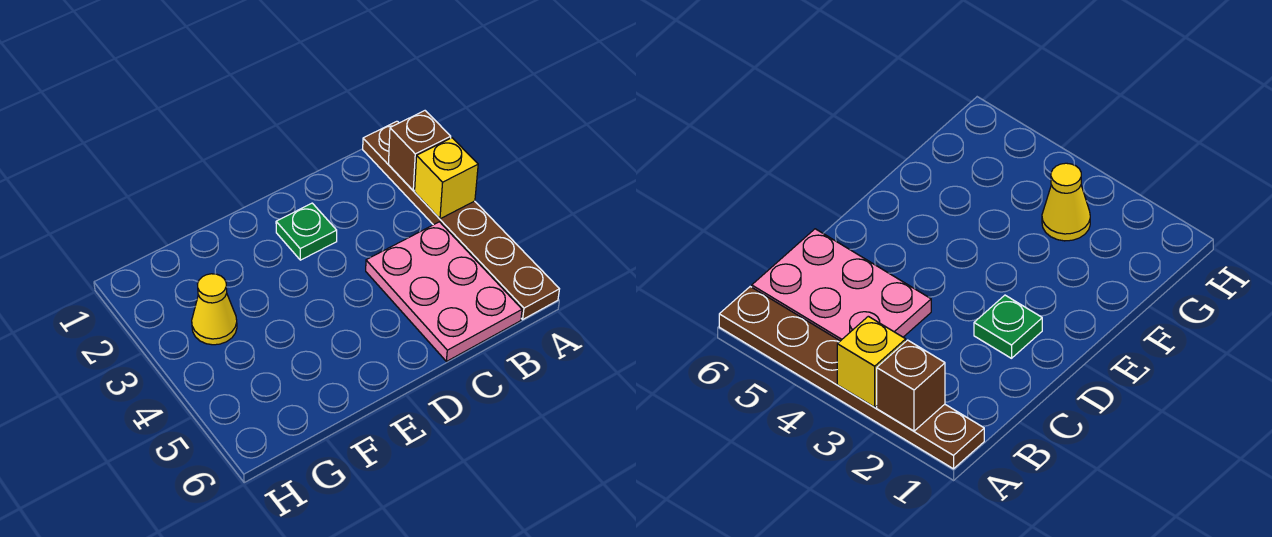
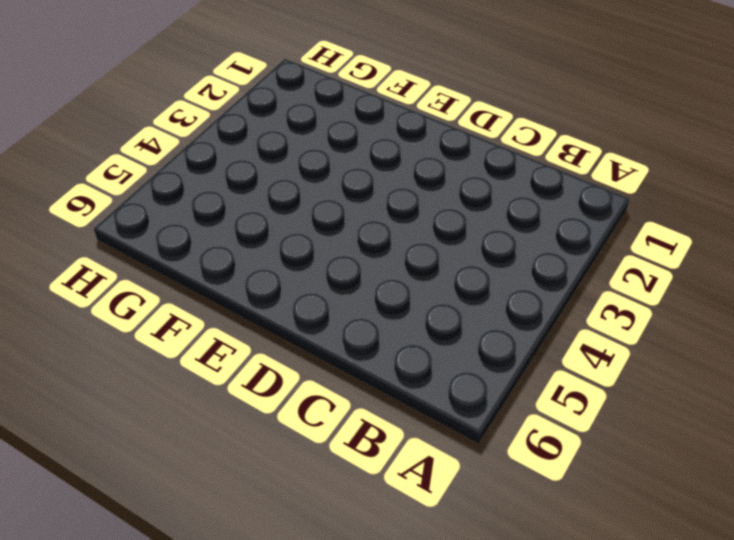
none -> brown 1x6 plate [363,121,559,319]
none -> pink 2x3 plate [366,222,522,361]

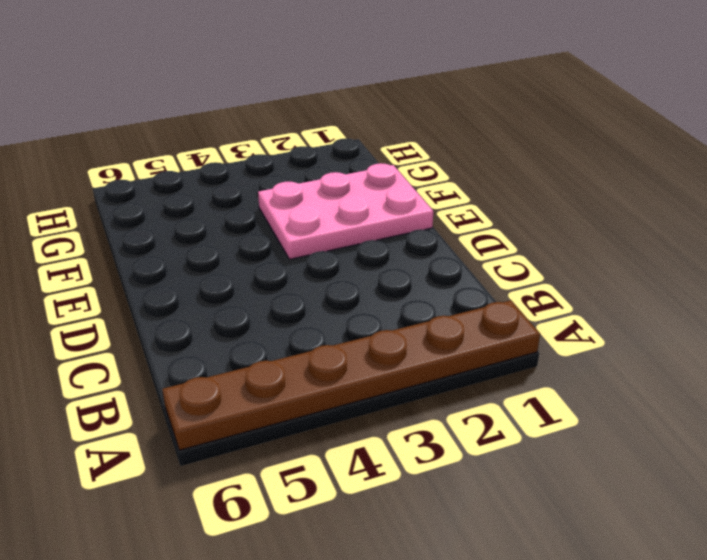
pink 2x3 plate [258,163,433,259] -> pink 2x3 plate moved to [366,222,522,361]
none -> green 1x1 plate [276,203,337,260]
none -> yellow 1x1 cone [192,274,237,345]

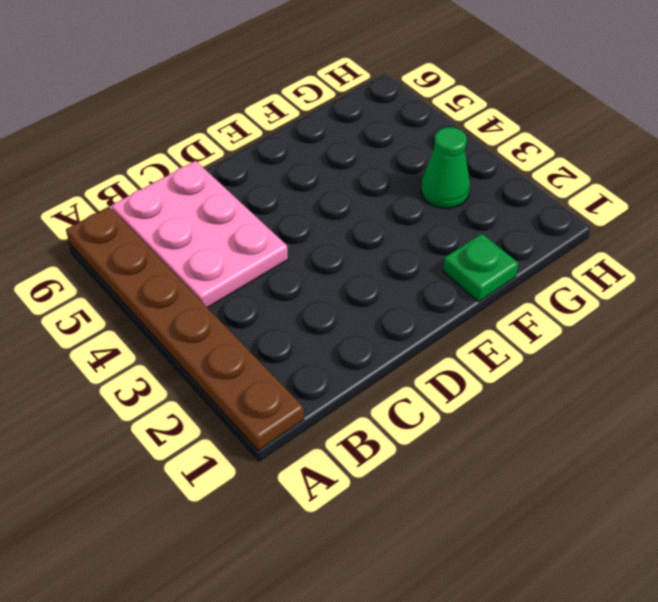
green 1x1 plate [443,234,519,302] -> green 1x1 plate moved to [276,203,337,260]
green 1x1 cone [421,127,470,208] -> yellow 1x1 cone [192,274,237,345]
none -> brown 1x1 brick [388,111,451,191]
none -> yellow 1x1 brick [415,138,478,219]

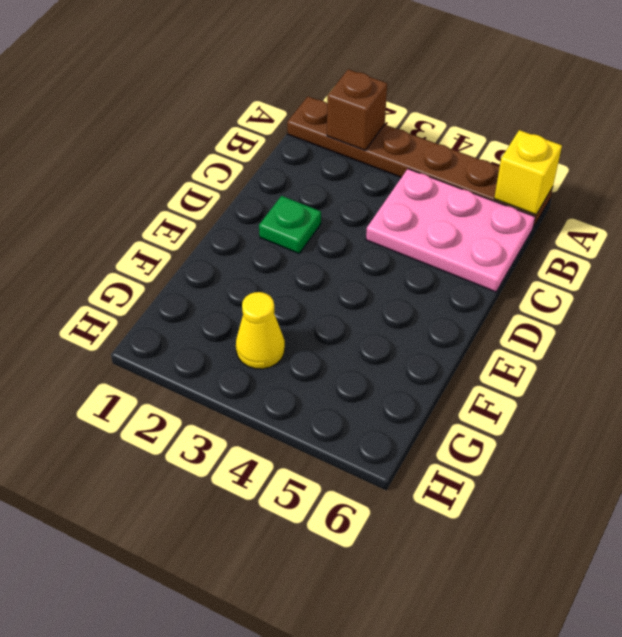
yellow 1x1 brick [494,130,562,215] -> yellow 1x1 brick moved to [415,138,478,219]

